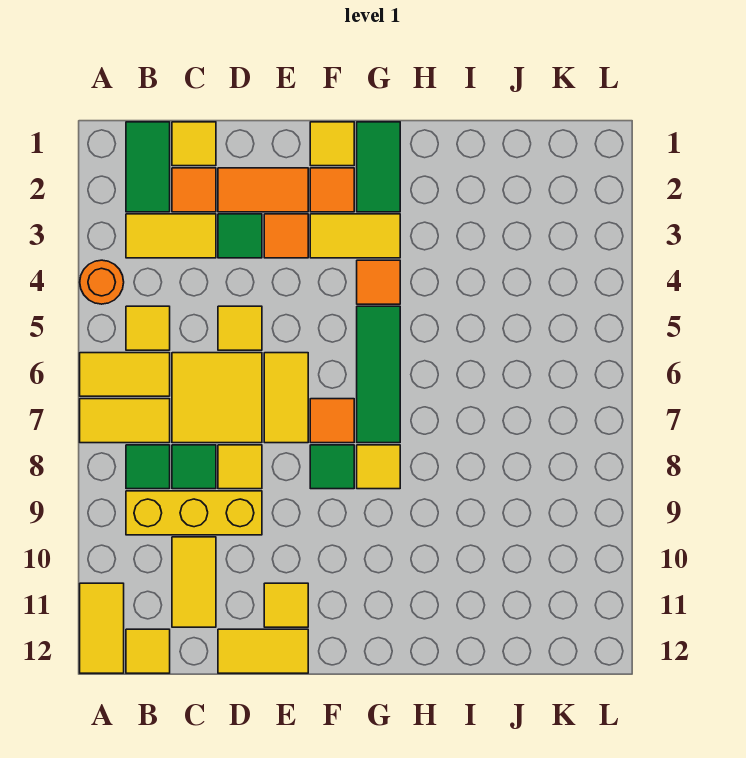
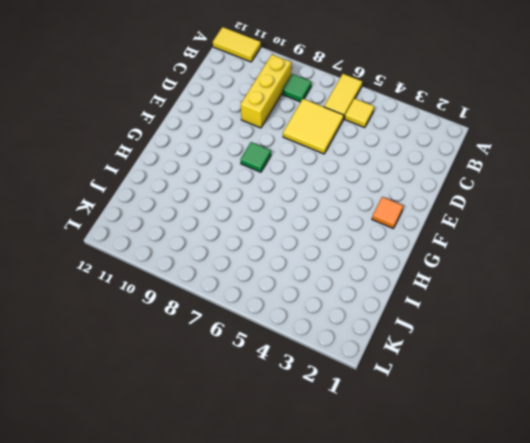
none -> orange 1x1 round brick [80,260,124,304]
none -> yellow 1x2 tile [80,399,170,443]
none -> green 1x2 tile [126,122,170,212]
none -> yellow 1x2 tile [126,214,216,258]

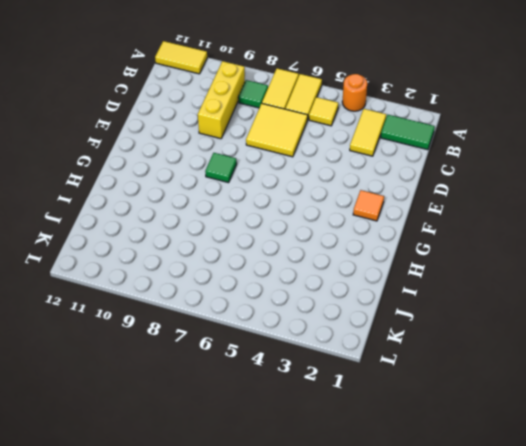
none -> yellow 1x1 tile [126,629,170,673]
none -> yellow 1x1 tile [172,122,216,166]
none -> orange 1x1 tile [172,168,216,212]
none -> green 1x1 tile [172,445,216,489]

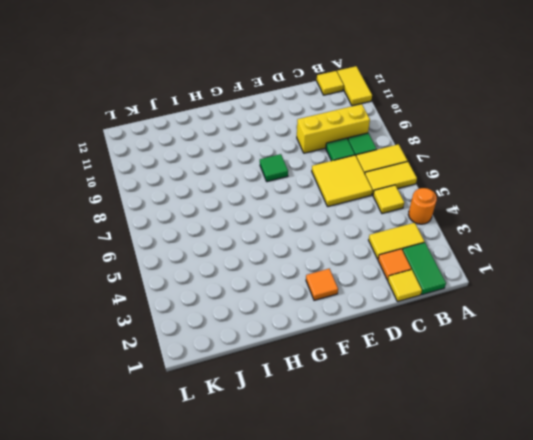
none -> yellow 1x2 tile [172,537,216,627]
none -> orange 1x2 tile [218,168,308,212]
none -> green 1x1 tile [218,214,262,258]
none -> yellow 1x1 tile [218,306,262,350]

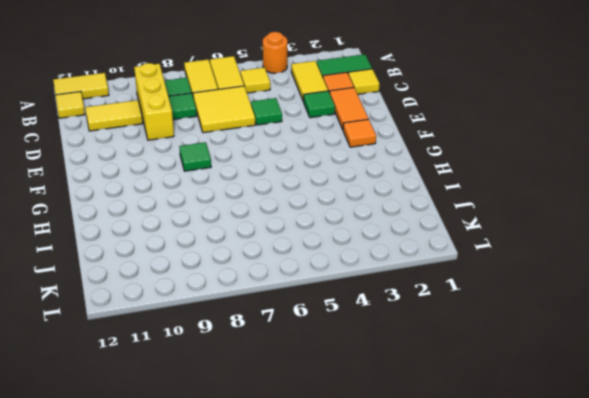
green 1x1 tile [251,98,282,125] -> yellow 1x1 tile [218,306,262,350]
none -> yellow 1x1 tile [218,445,262,489]
none -> yellow 1x2 tile [218,629,308,673]
none -> orange 1x1 tile [264,214,308,258]
none -> yellow 1x2 tile [264,353,308,443]

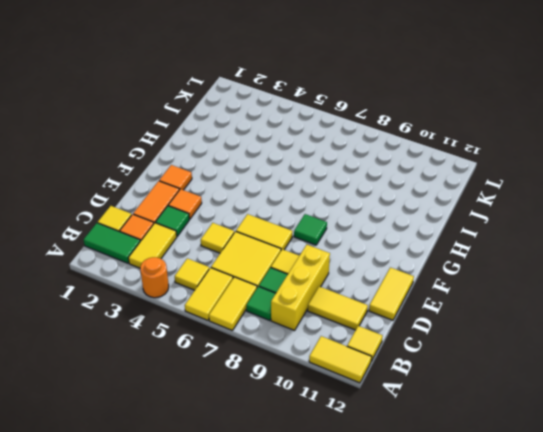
none -> yellow 1x1 tile [264,583,308,627]
none -> yellow 1x1 tile [310,122,354,166]
none -> yellow 1x2 tile [310,214,400,258]
none -> orange 1x1 tile [310,399,354,443]

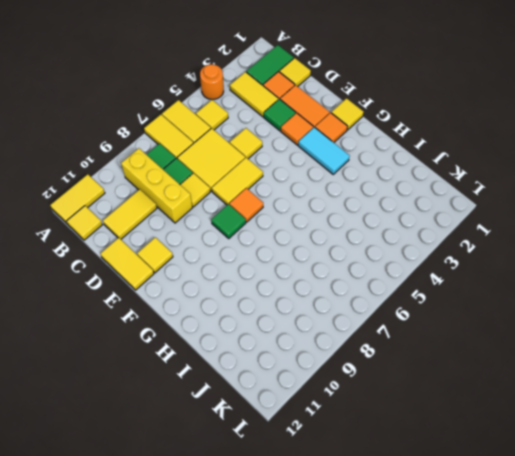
cyan 1x2 tile [298,127,350,174] -> yellow 1x2 tile [310,214,400,258]
none -> green 1x2 tile [357,122,400,212]
none -> orange 1x1 tile [357,260,400,304]
none -> green 1x3 tile [357,306,400,443]
none -> yellow 1x1 tile [357,445,400,489]

